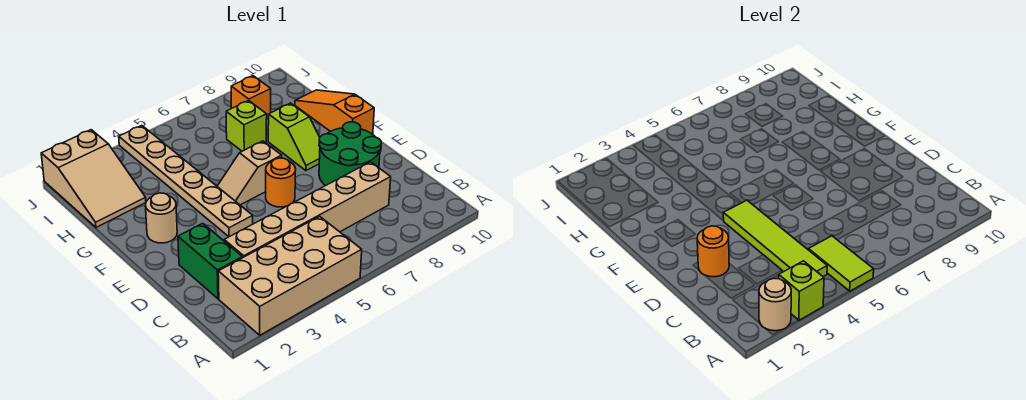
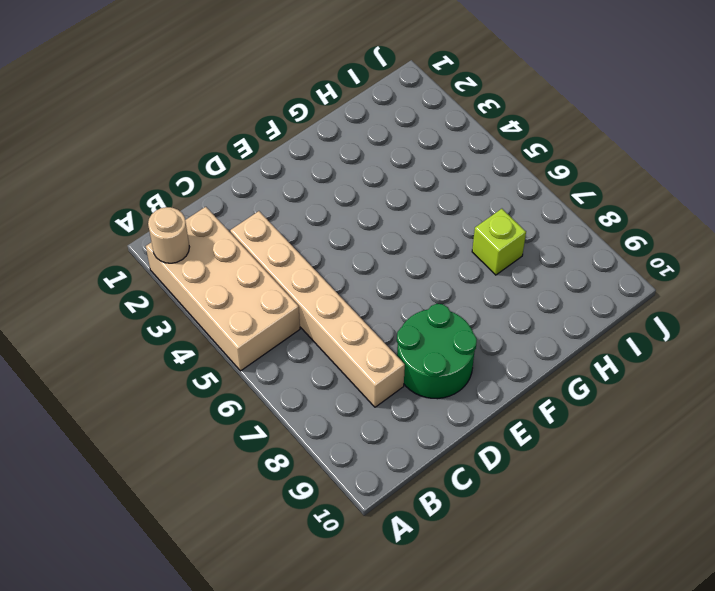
none -> green 1x2 brick [178,223,242,299]
none -> tan 1x6 plate [119,125,253,237]
none -> orange 1x1 round brick [266,158,296,207]

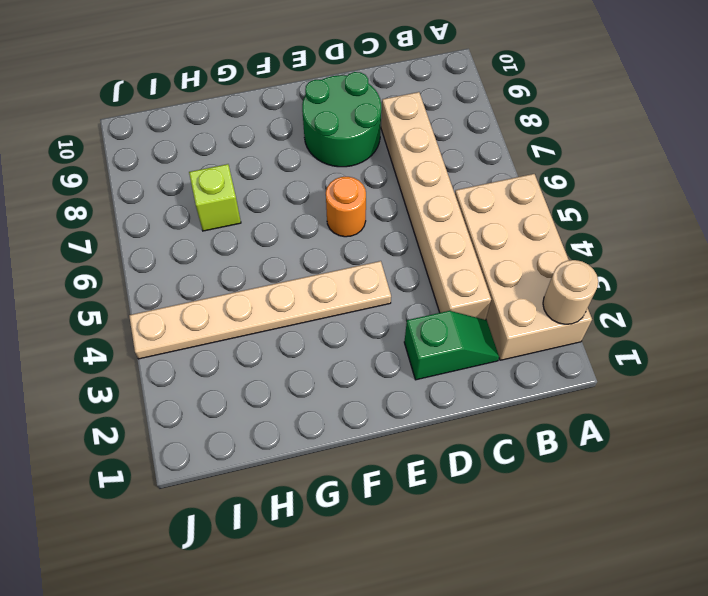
green 1x2 slope [404,311,499,380] -> green 1x2 brick [178,223,242,299]
none -> tan 1x1 round brick [145,193,177,243]
none -> tan 1x2 slope [217,141,282,205]
none -> lime 1x2 slope [268,103,320,171]

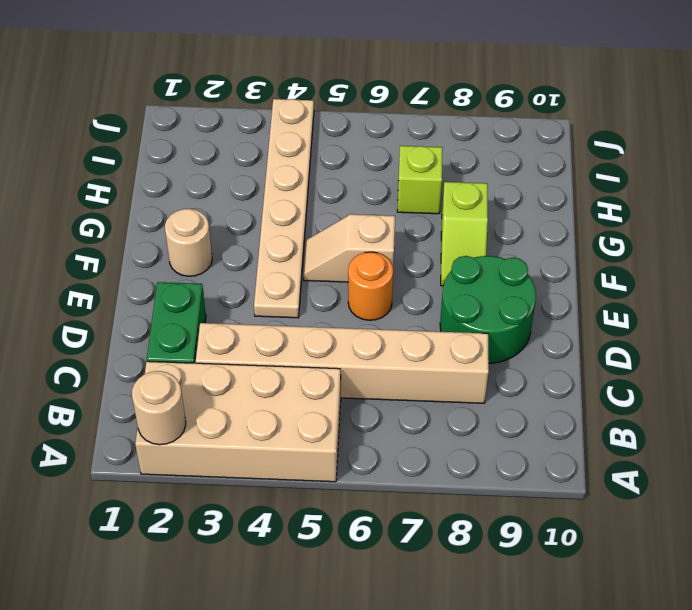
none -> orange 1x3 slope [295,90,374,134]
none -> tan 2x3 slope [41,130,146,227]
none -> orange 1x1 brick [231,76,271,118]

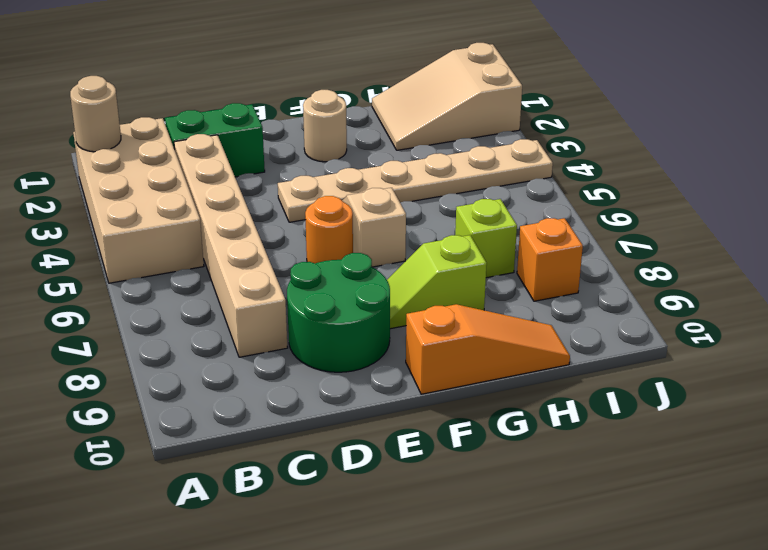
none -> lime 1x1 brick [779,261,824,320]
none -> lime 1x2 tile [809,236,874,291]
none -> lime 1x4 tile [723,200,827,277]

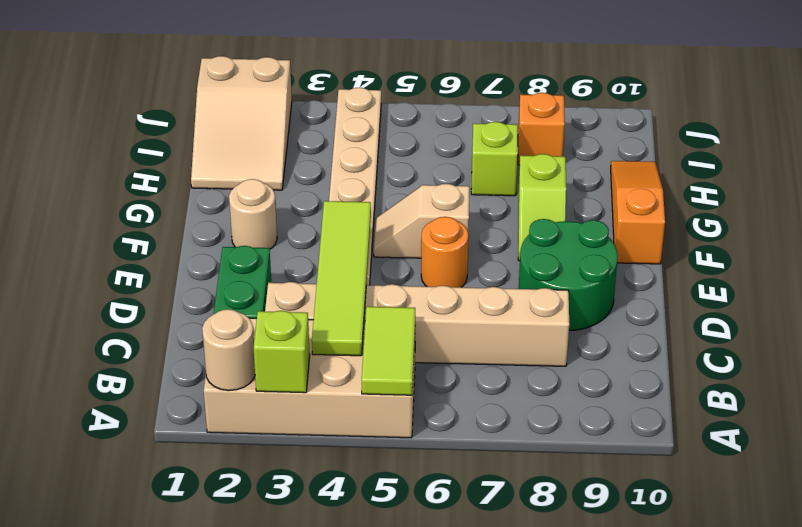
none -> orange 1x1 round brick [697,226,729,277]

